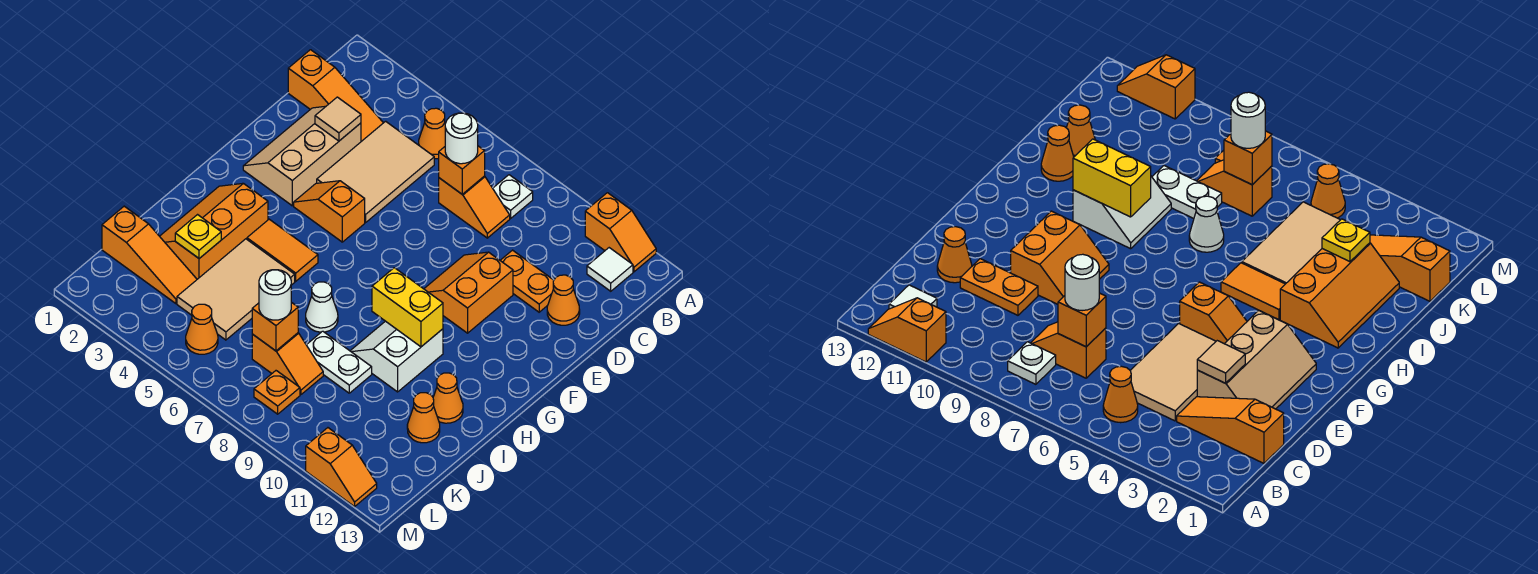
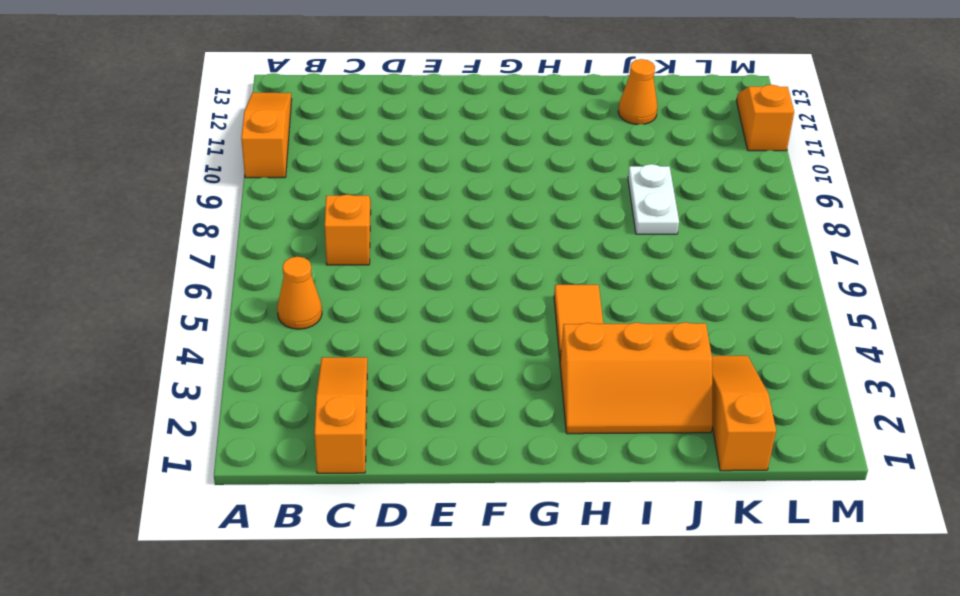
orange 1x3 slope [241,93,292,178] -> orange 1x2 slope [585,193,656,272]
none -> white 1x1 plate [493,175,533,218]
none -> white 1x1 tile [587,248,633,291]
none -> tan 2x3 tile [317,121,434,222]
none -> tan 2x3 slope [243,106,361,206]

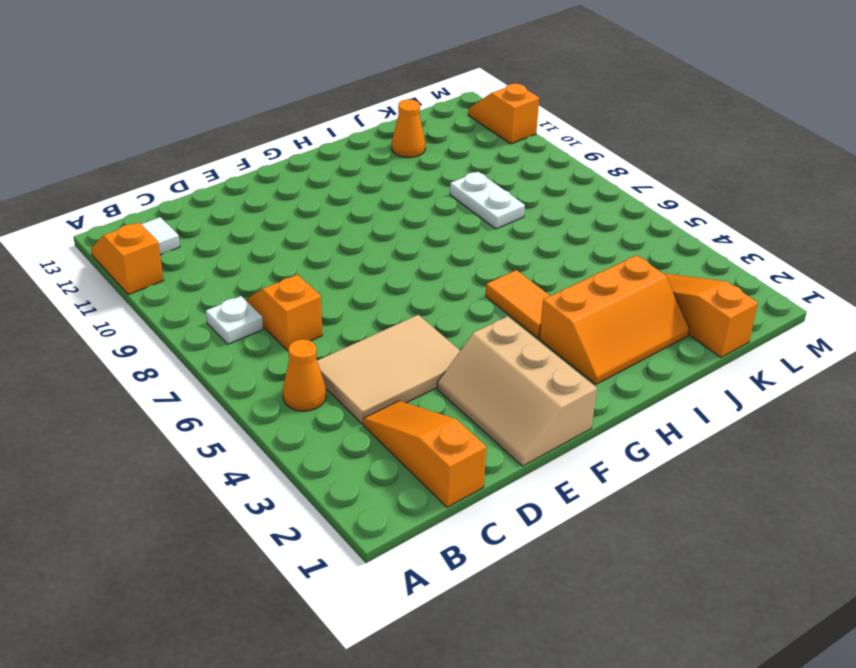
tan 2x3 slope [437,316,597,466] -> tan 2x3 slope turned to [243,106,361,206]
none -> orange 1x2 plate [500,250,554,312]
none -> orange 1x1 cone [547,275,580,325]
none -> orange 2x2 slope [424,252,513,333]
none -> orange 1x2 slope [294,181,365,242]

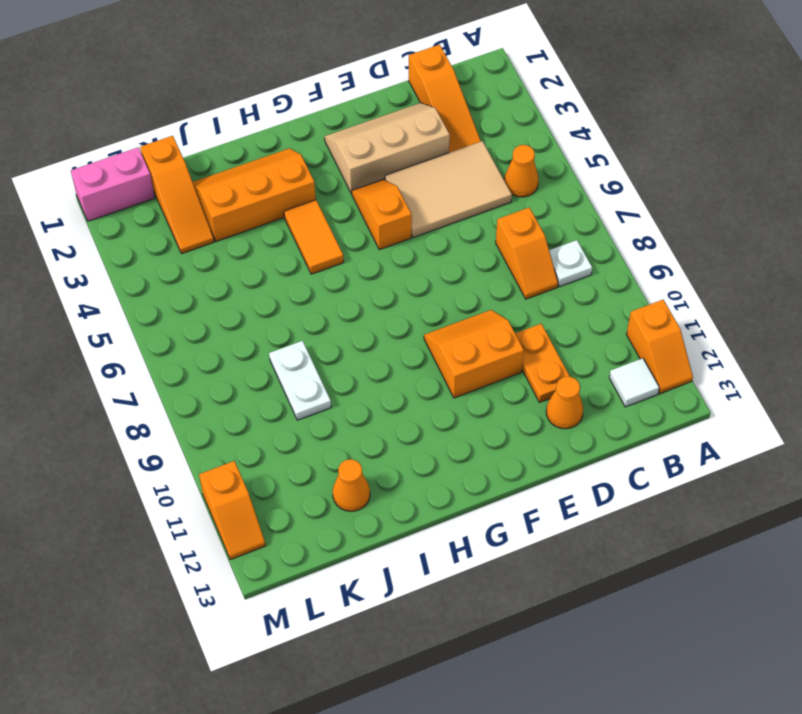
pink 1x2 brick [71,148,155,221] -> none
none -> white 2x2 slope [351,321,443,392]
none -> tan 2x3 tile [177,239,295,340]
none -> white 1x1 cone [306,282,338,332]
none -> orange 1x1 cone [433,373,463,423]

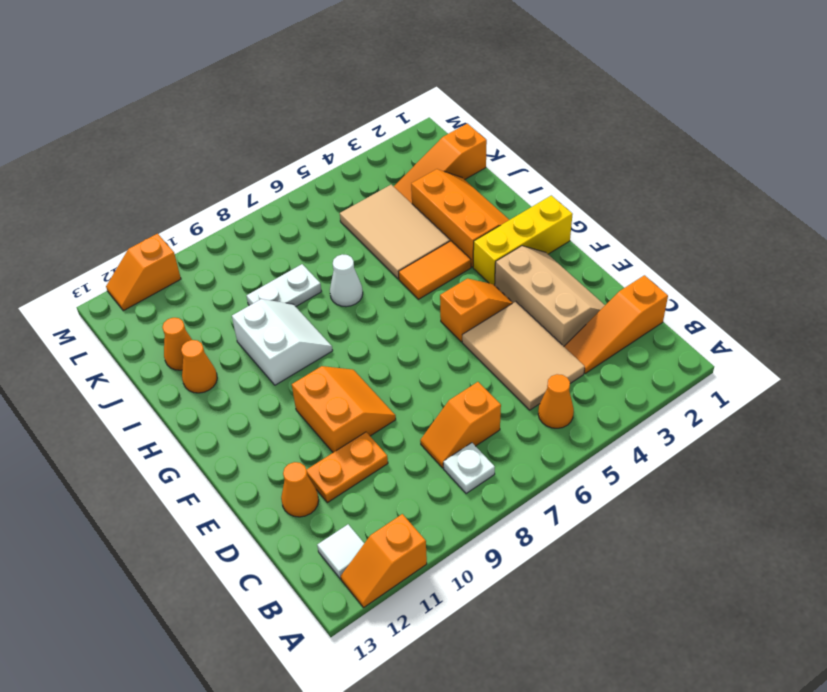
yellow 1x3 brick [473,195,573,285] -> none
none -> orange 1x2 slope [252,333,323,394]
none -> orange 1x1 cone [186,304,218,354]
none -> orange 1x1 plate [254,371,300,414]
none -> orange 1x1 brick [439,146,485,194]

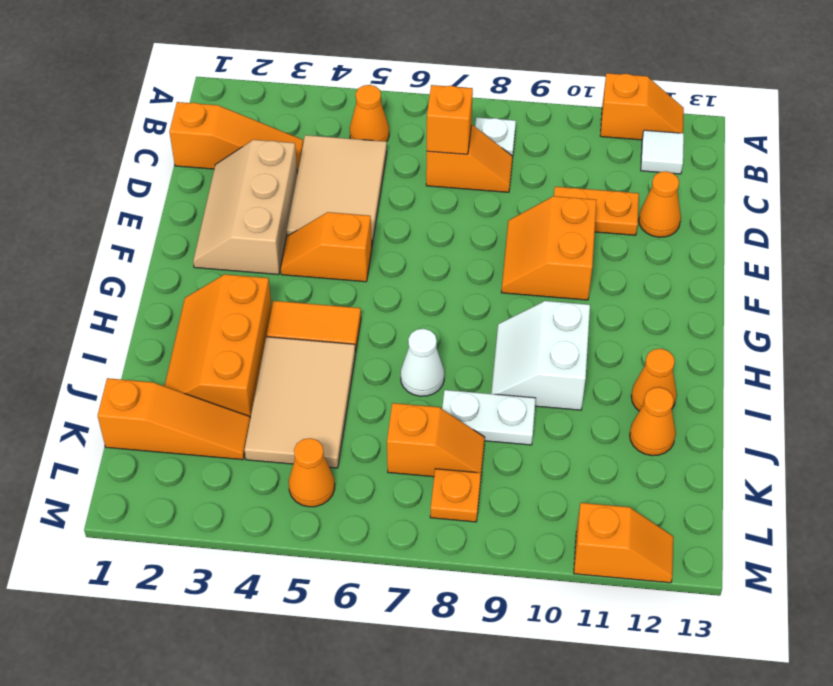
none -> tan 1x1 tile [315,97,361,141]
none -> yellow 1x2 brick [372,268,443,347]
none -> yellow 1x1 plate [175,215,221,258]
none -> orange 1x1 brick [252,302,298,351]

